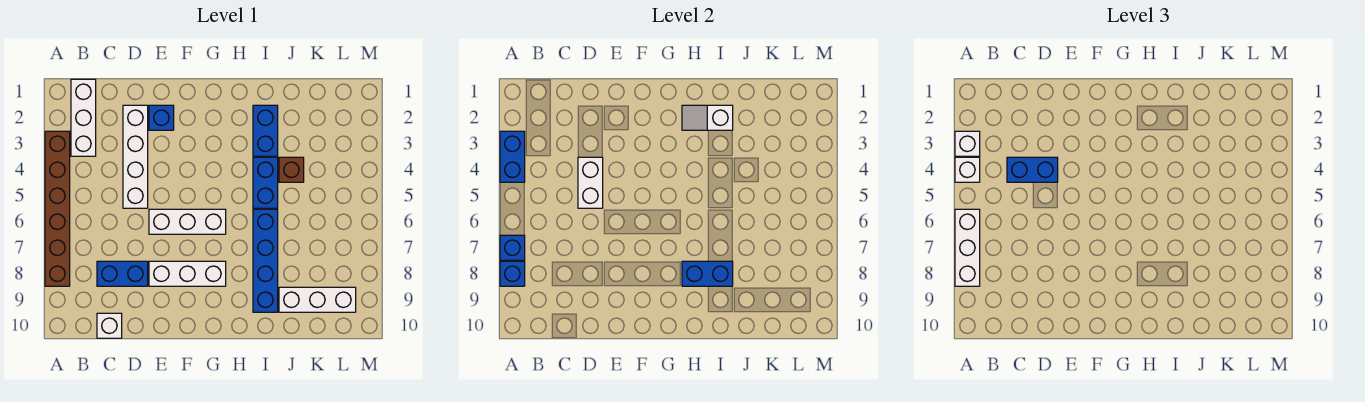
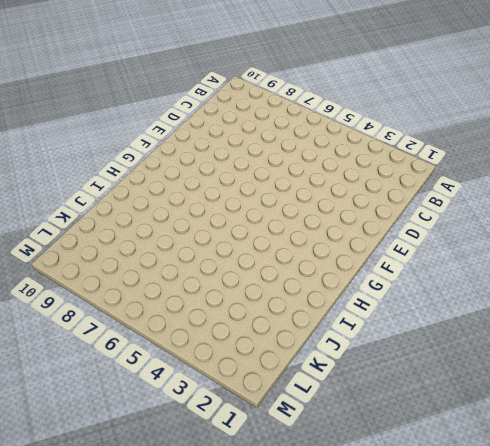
none -> brown 1x6 brick [45,131,70,286]
none -> white 1x3 brick [71,79,96,156]
none -> blue 1x2 brick [97,261,148,286]

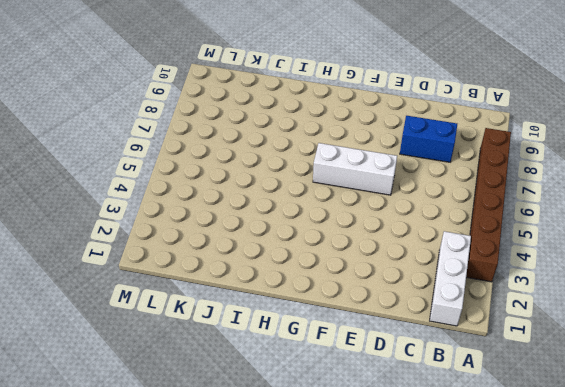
none -> white 1x1 brick [97,313,122,338]
none -> white 1x4 brick [123,105,148,208]
none -> blue 1x1 brick [149,105,174,130]

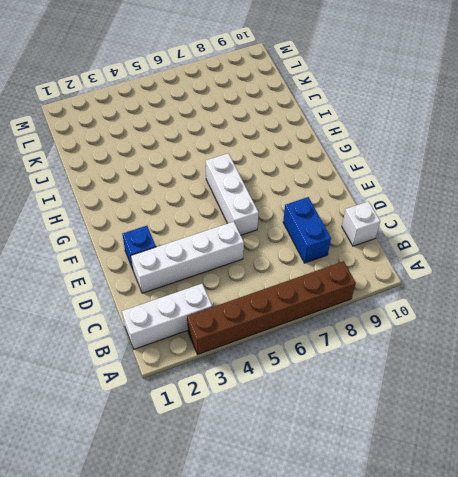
none -> white 1x3 brick [149,261,226,286]
none -> blue 1x2 brick [253,105,278,156]
none -> blue 1x2 brick [253,157,278,208]

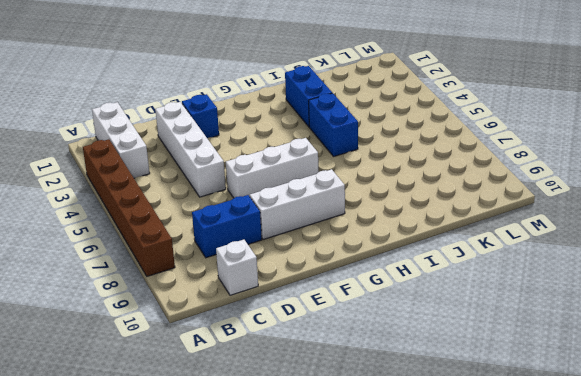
none -> blue 1x4 brick [253,209,278,312]
none -> brown 1x1 brick [279,157,304,182]
none -> white 1x3 brick [279,287,356,312]

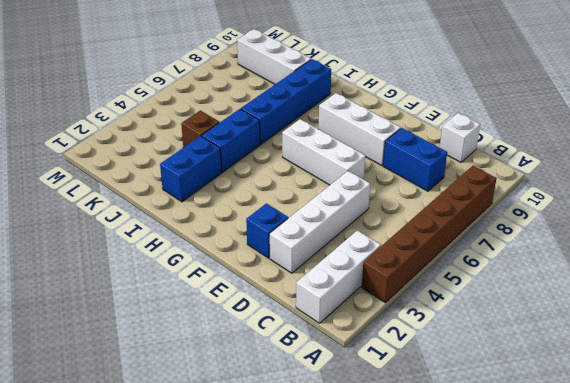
none -> blue 1x2 brick [500,131,525,182]
none -> blue 1x1 brick [500,235,525,260]
none -> blue 1x1 brick [500,261,525,286]

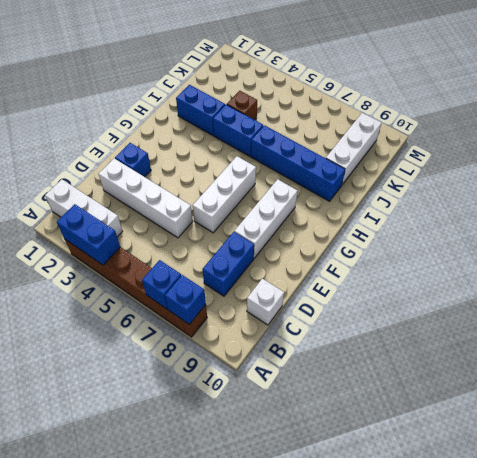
none -> white 1x2 brick [578,157,603,208]
none -> white 1x2 slope [682,105,733,130]
none -> blue 1x2 brick [682,261,733,286]

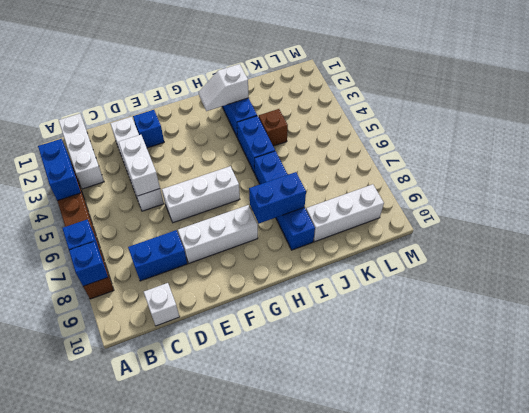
none -> white 1x1 brick [955,131,980,156]
none -> white 1x1 brick [955,157,980,182]
none -> white 1x3 brick [955,209,980,286]

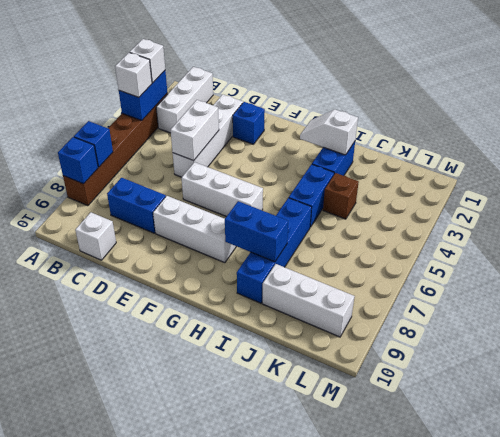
none -> white 1x3 brick [955,209,980,286]
none -> blue 1x2 brick [1007,157,1058,182]

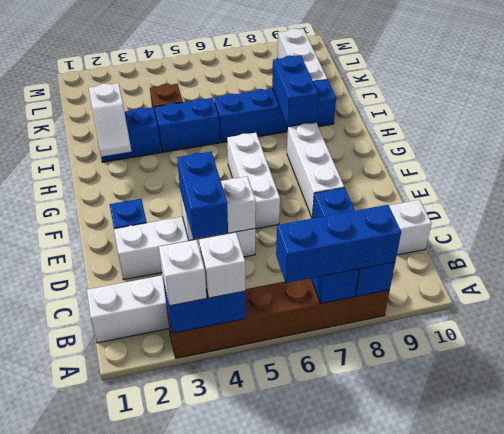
blue 1x3 brick [276,205,401,283] -> white 1x3 brick [955,209,980,286]

